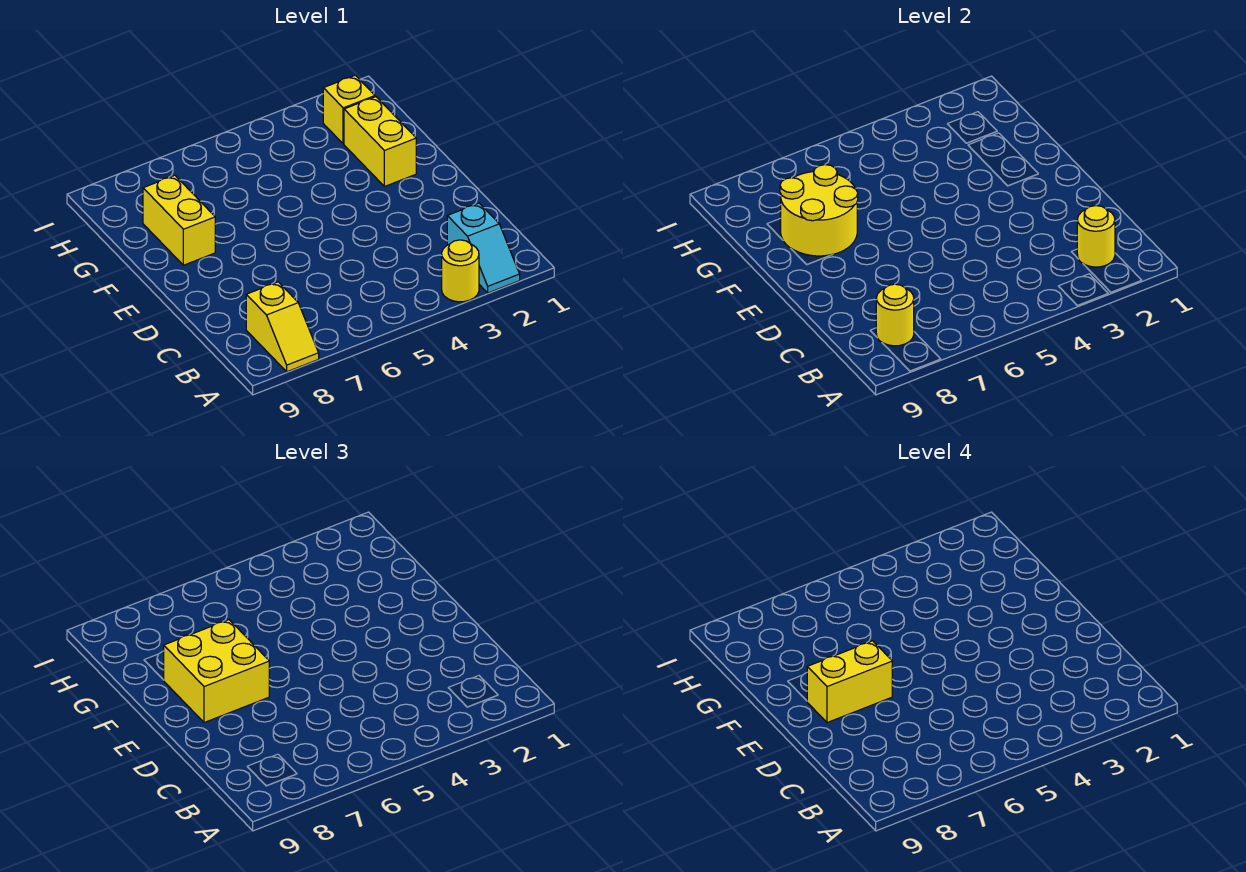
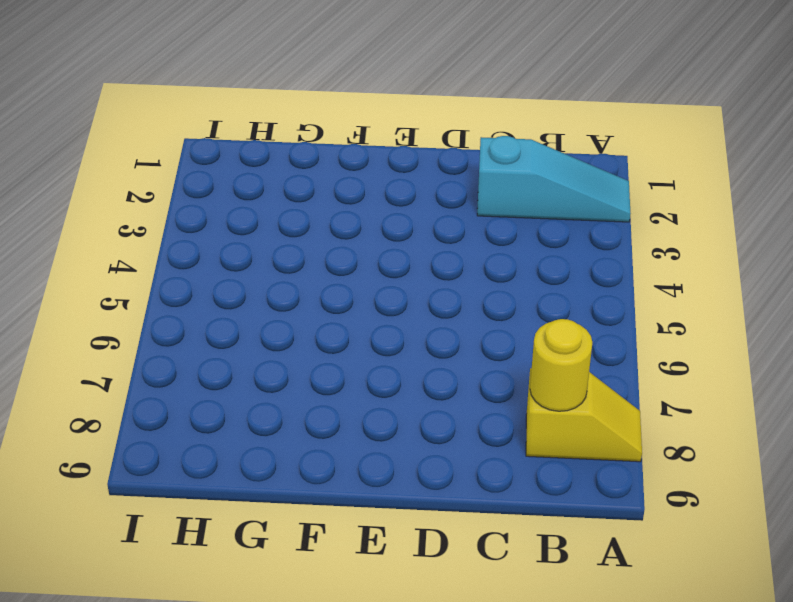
cyan 1x3 slope [477,136,631,222] -> cyan 1x2 slope [447,203,520,293]
none -> yellow 1x1 round brick [442,240,479,302]
none -> yellow 1x2 brick [344,97,416,187]

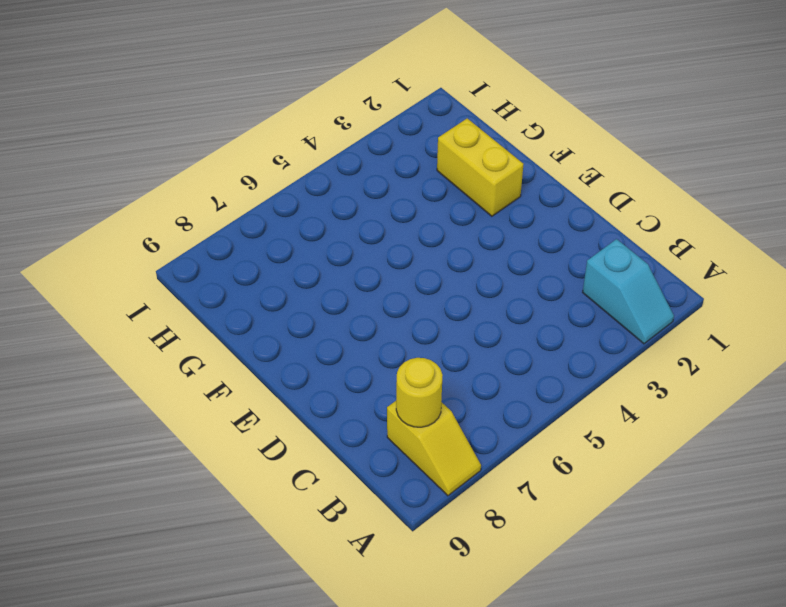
none -> yellow 1x1 round brick [442,240,479,302]
none -> yellow 1x2 brick [143,175,215,265]

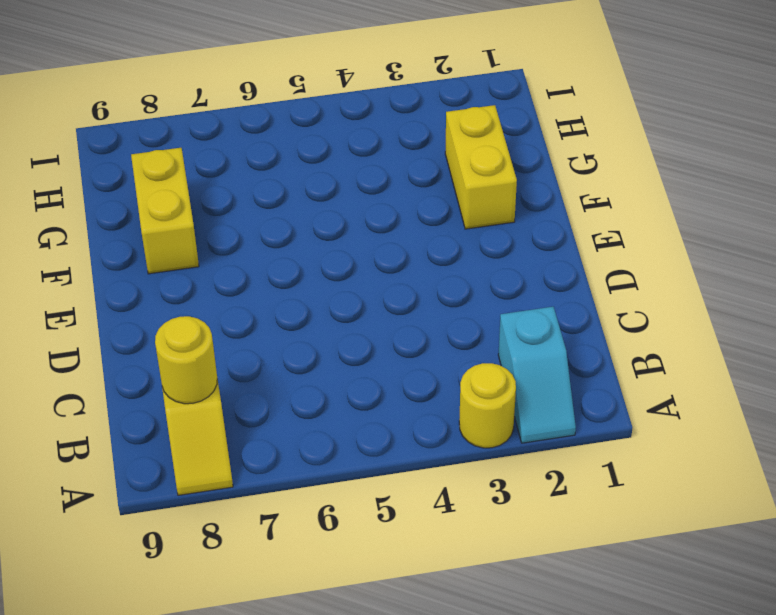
none -> yellow 1x1 brick [323,75,375,144]
none -> yellow 1x1 round brick [1077,206,1115,267]

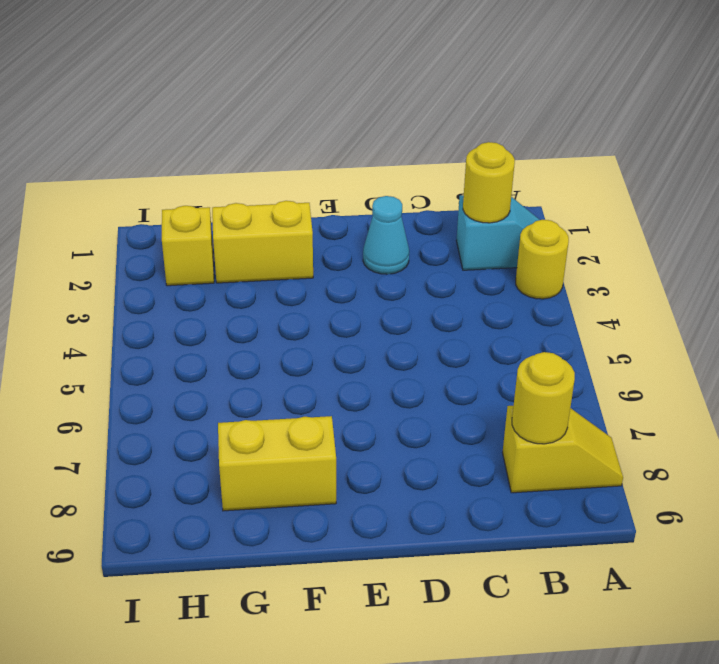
cyan 1x1 cone [363,196,409,274] -> none
none -> yellow 2x2 round brick [780,165,858,256]
none -> yellow 2x2 brick [164,620,269,723]

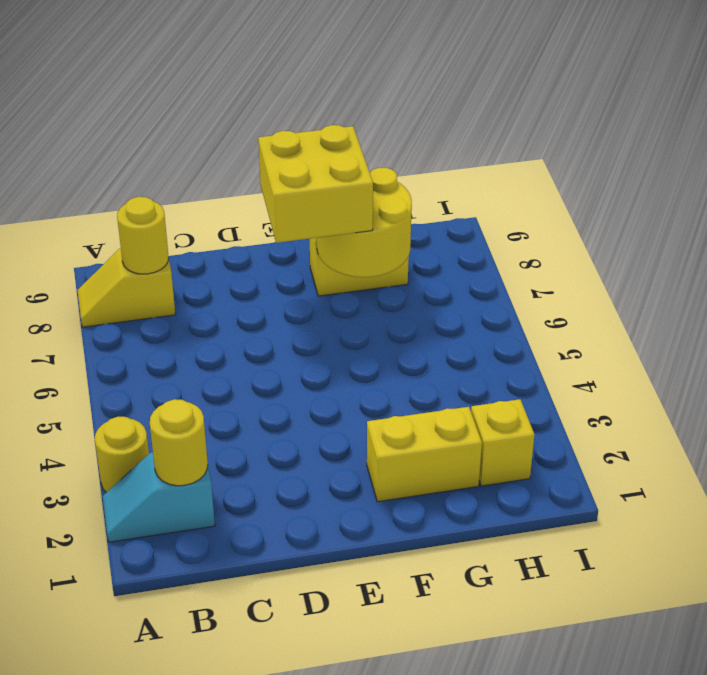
none -> yellow 1x2 brick [807,641,892,723]

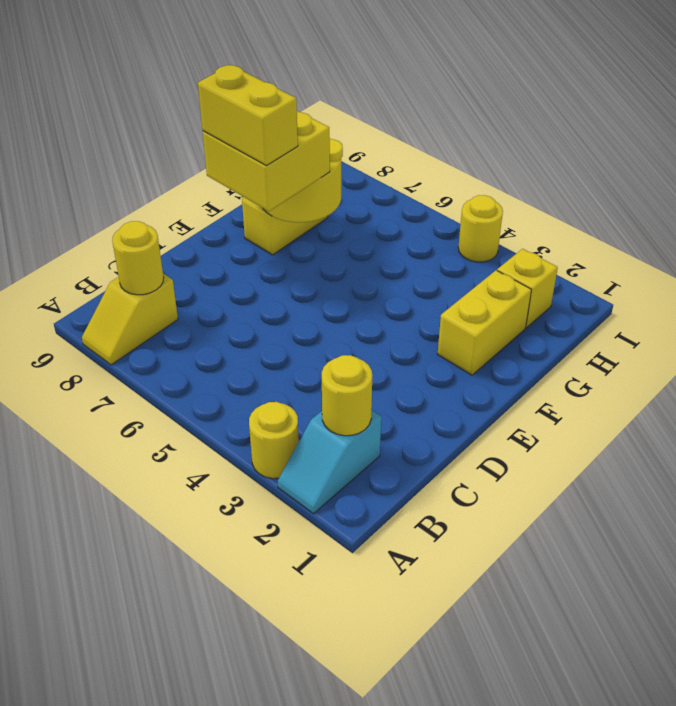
yellow 1x1 round brick [458,195,503,262] -> none

